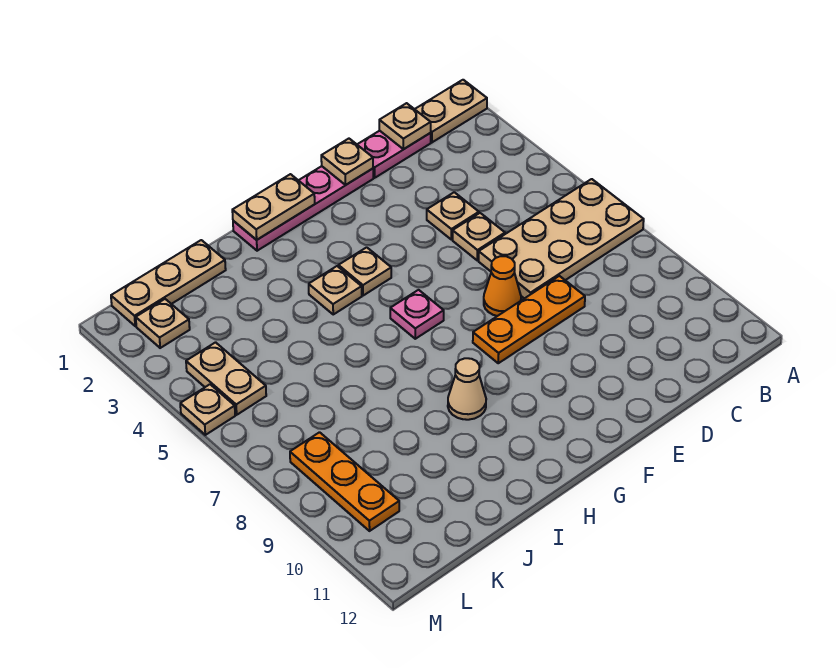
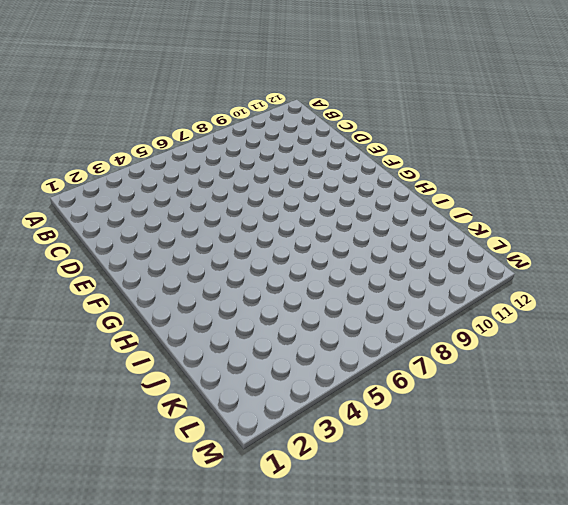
none -> tan 1x2 plate [415,80,487,142]
none -> tan 2x4 plate [479,179,644,299]
none -> pink 1x2 plate [357,131,431,178]

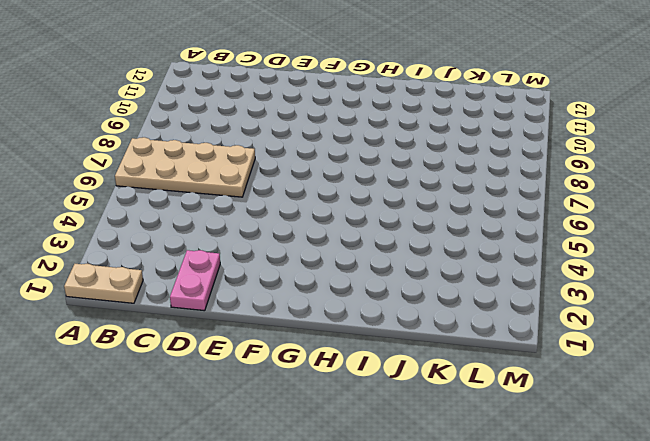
pink 1x2 plate [170,250,220,311] -> pink 1x2 plate turned to [357,131,431,178]
none -> tan 1x1 plate [427,192,479,239]
none -> tan 1x1 plate [453,213,505,260]
none -> orange 1x3 plate [473,276,585,363]

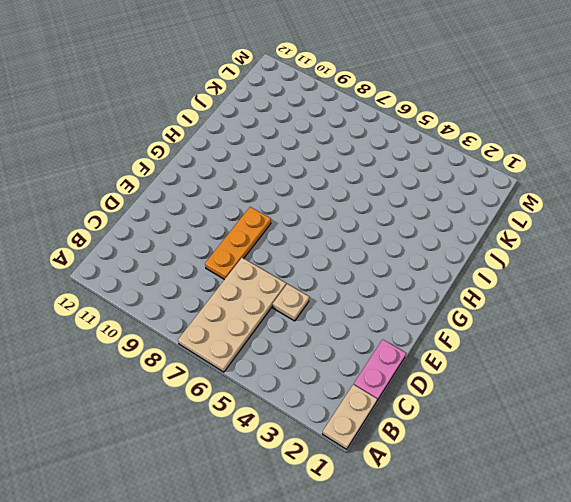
none -> tan 1x1 plate [427,192,479,239]
none -> pink 1x4 plate [233,166,373,251]
none -> orange 1x1 cone [484,256,521,316]

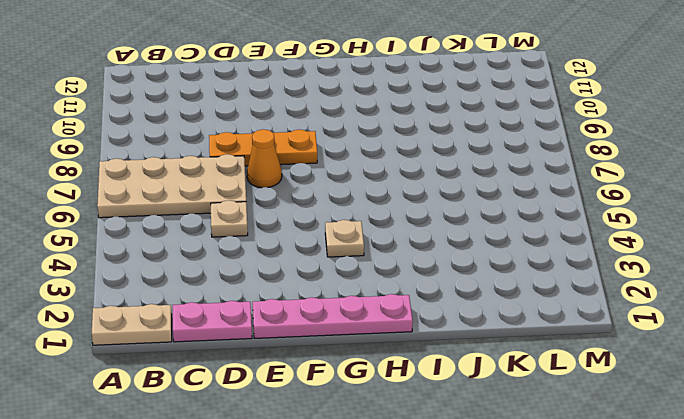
none -> tan 1x1 plate [427,192,479,239]
none -> pink 1x1 plate [390,290,444,339]
none -> tan 1x1 plate [309,266,362,314]

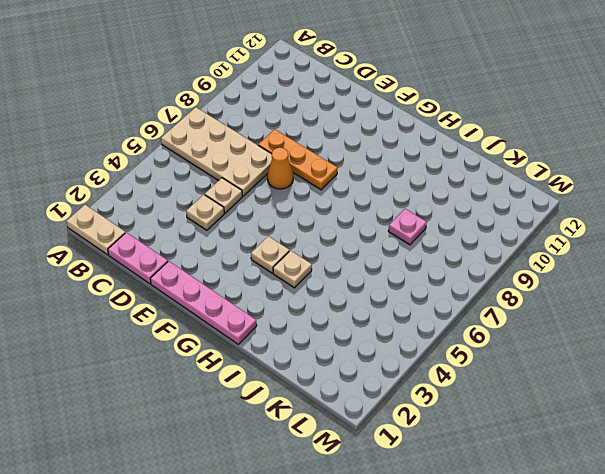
pink 1x1 plate [388,209,427,245] -> pink 1x1 plate moved to [390,290,444,339]
none -> tan 1x1 cone [448,358,486,420]
none -> tan 1x3 plate [111,240,226,326]
none -> tan 1x1 plate [136,299,190,348]

